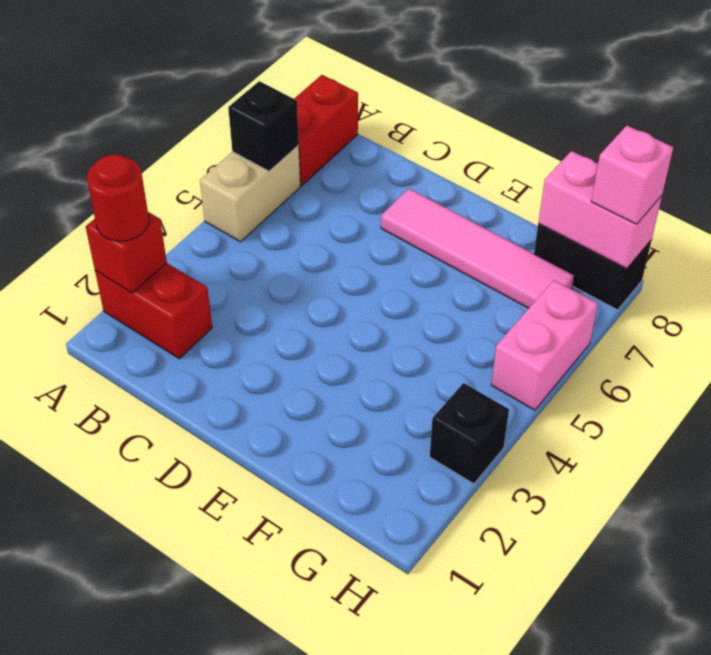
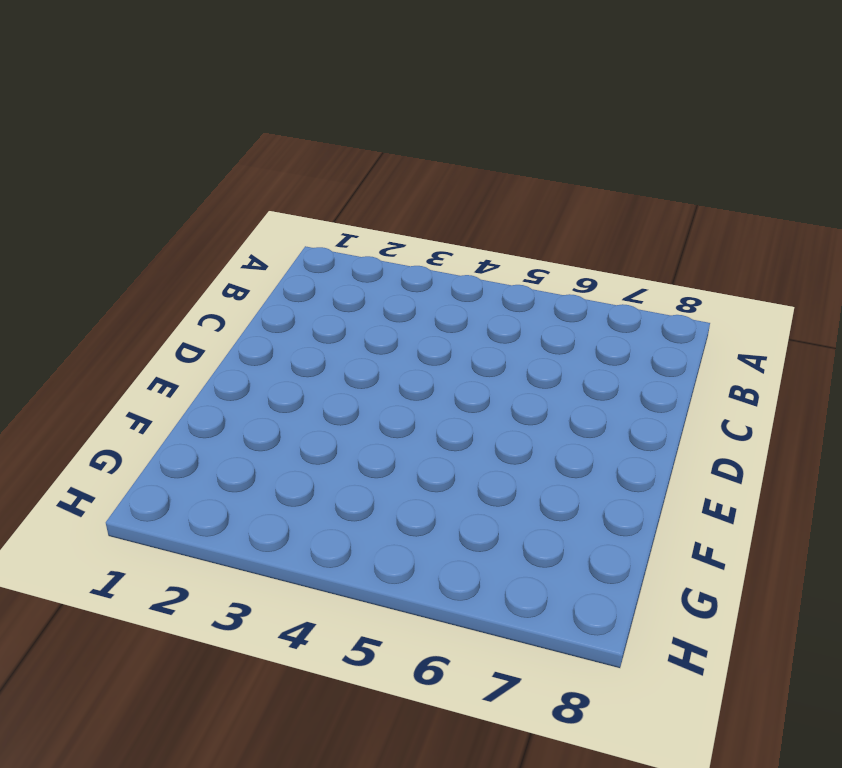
none -> red 1x2 brick [95,263,212,359]
none -> tan 1x2 brick [200,146,300,242]
none -> red 1x2 brick [294,75,358,186]

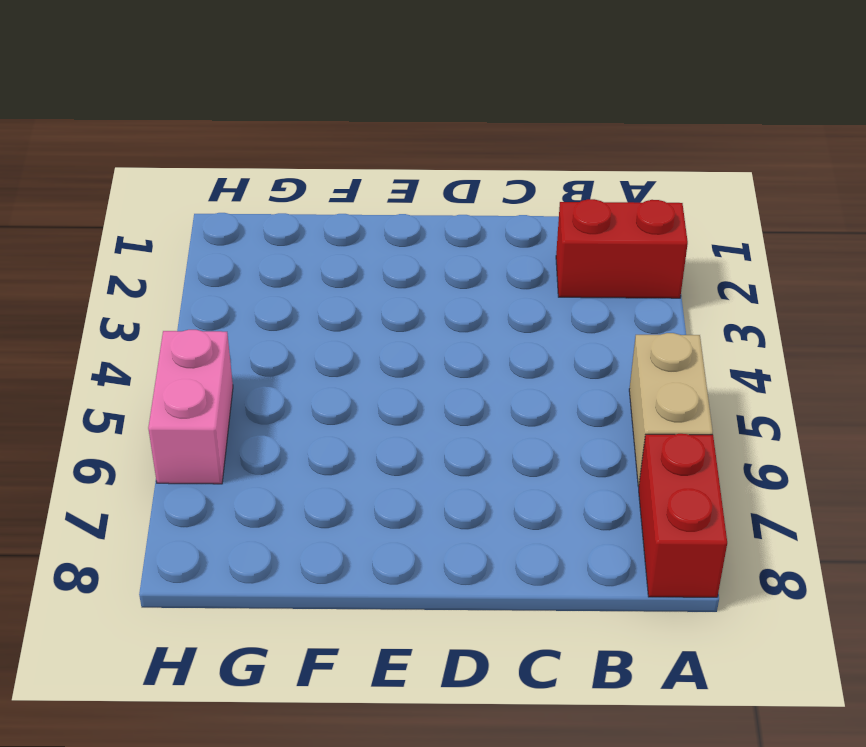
none -> pink 1x4 tile [381,189,574,308]
none -> black 1x2 brick [534,224,652,310]
none -> black 1x1 brick [430,383,509,484]

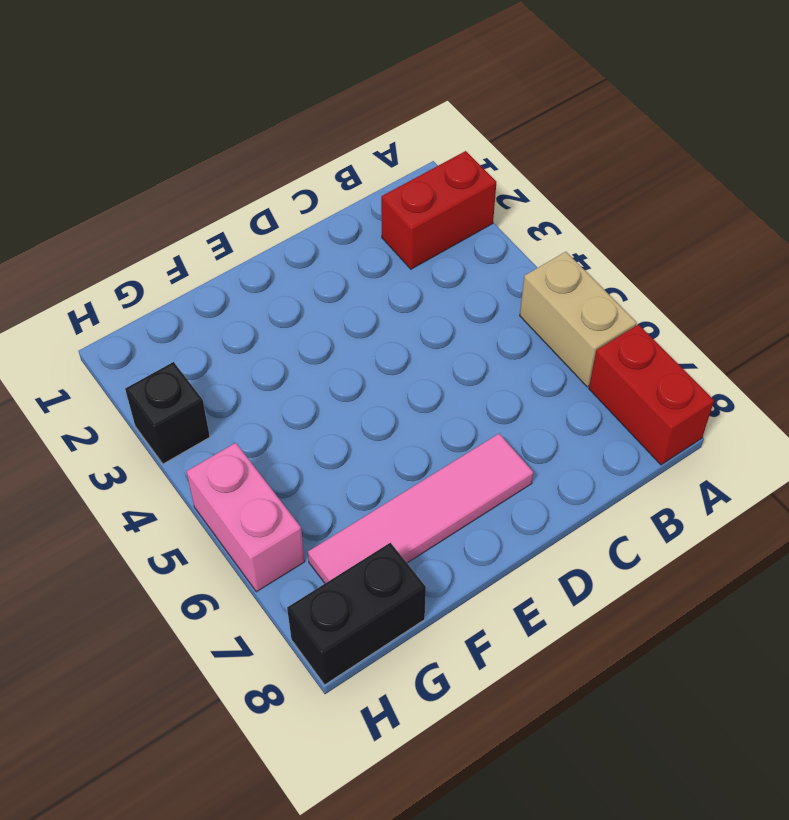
none -> red 1x1 brick [86,212,167,293]
none -> black 1x1 brick [228,81,299,171]
none -> pink 1x2 brick [538,151,662,269]

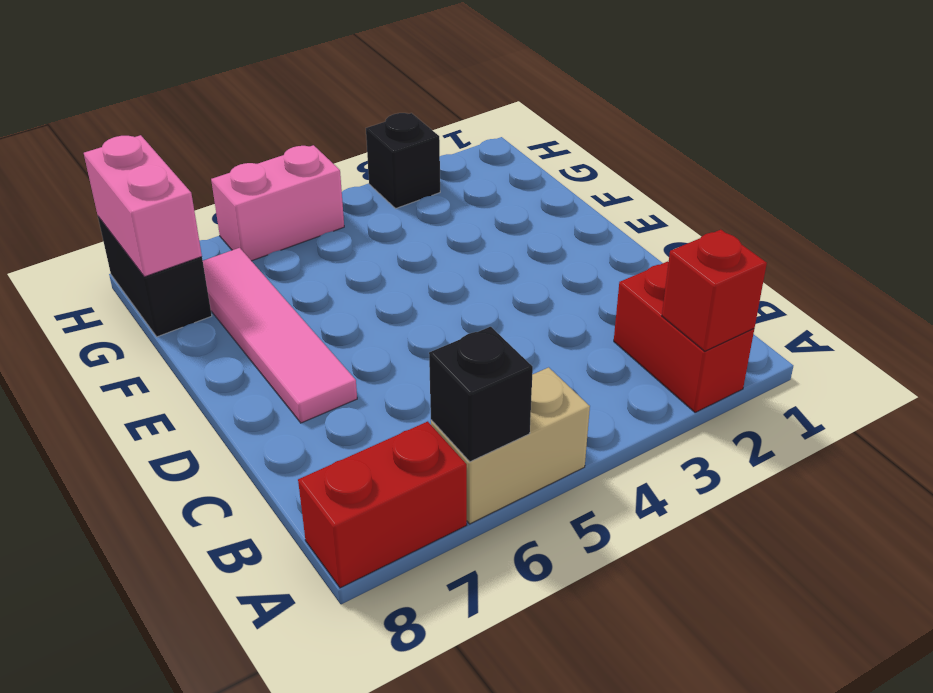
none -> red 1x1 round brick [87,154,149,241]
none -> pink 1x1 brick [591,126,673,224]

